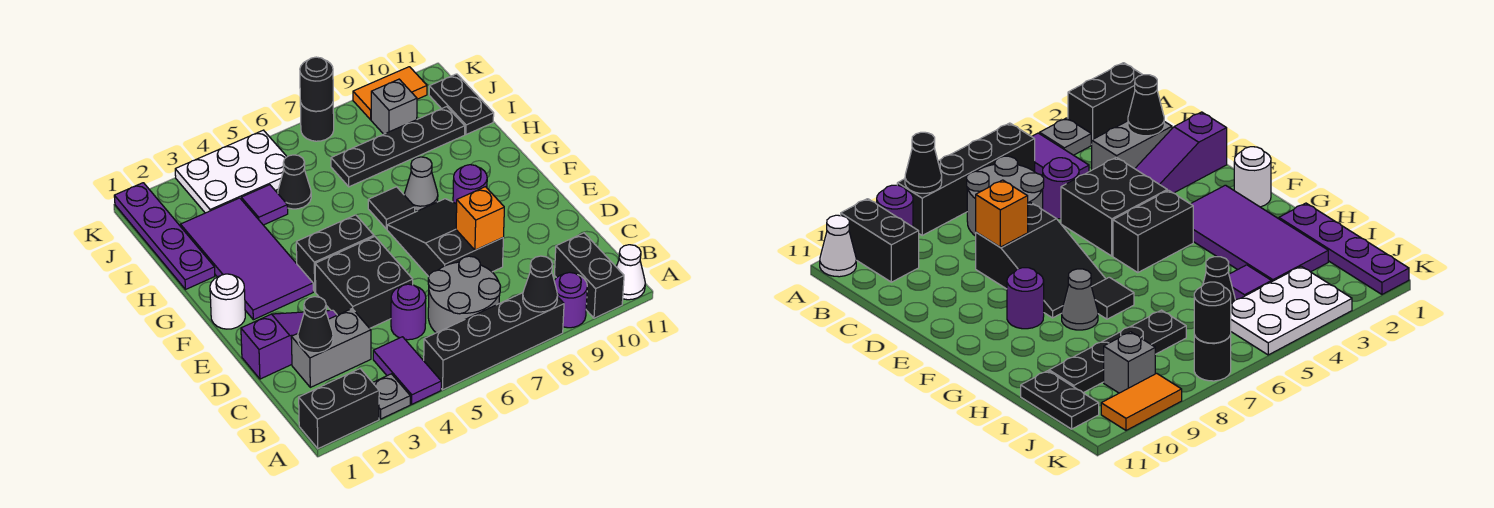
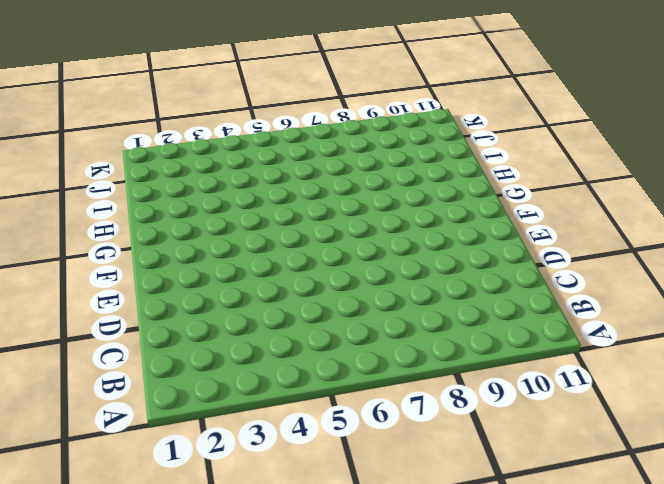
none -> black 1x2 brick [299,369,379,449]
none -> grey 1x1 plate [373,374,410,419]
none -> purple 1x2 tile [373,337,441,404]
none -> black 1x4 brick [424,293,564,390]

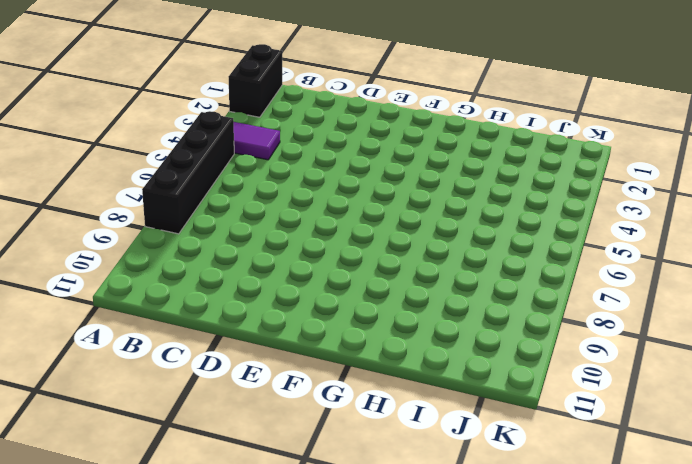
none -> grey 1x1 plate [373,374,410,419]
none -> purple 1x1 round brick [554,272,587,328]
none -> black 1x2 brick [554,233,624,318]
none -> white 1x1 cone [616,245,645,300]

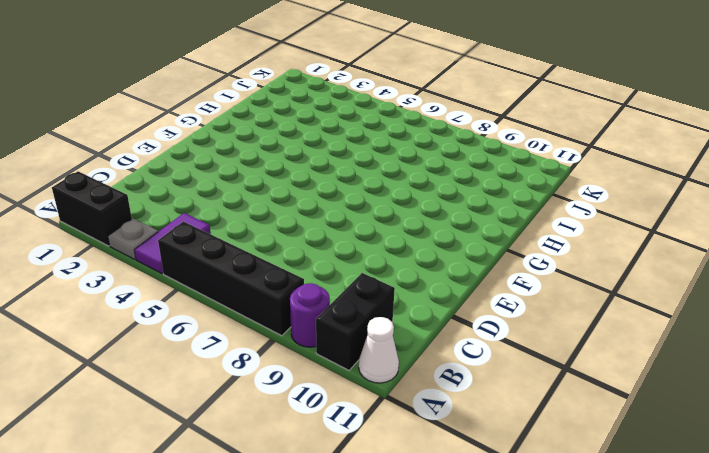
none -> grey 2x2 round brick [428,256,500,333]
none -> grey 1x2 brick [291,309,371,387]
none -> purple 1x1 round brick [391,284,426,340]
none -> purple 1x3 slope [241,310,337,379]

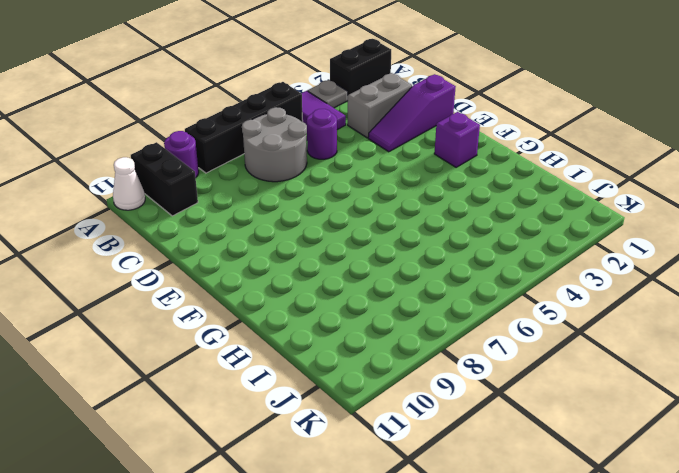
purple 1x1 brick [434,112,480,167] -> purple 2x4 tile [181,198,313,320]
none -> black 2x2 brick [315,236,413,328]
none -> black 2x3 slope [387,199,503,277]
none -> white 1x1 round brick [210,274,245,329]
none -> black 1x2 brick [296,215,374,292]

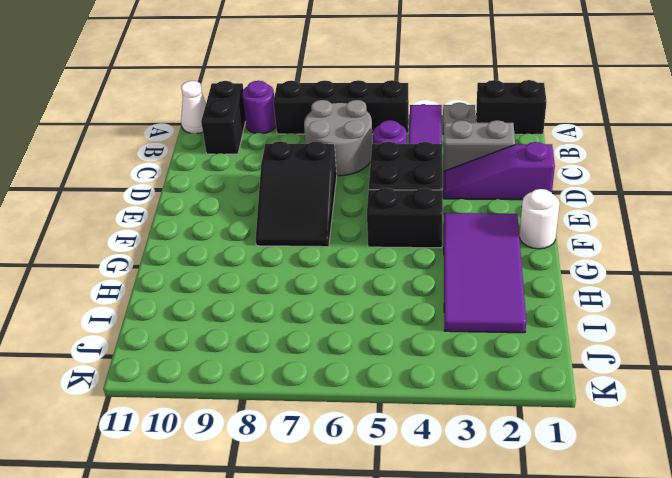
none -> purple 1x1 round brick [453,165,487,204]
none -> black 1x1 tile [368,187,415,229]
none -> grey 1x1 cone [404,157,438,211]
none -> purple 1x4 plate [114,183,215,289]

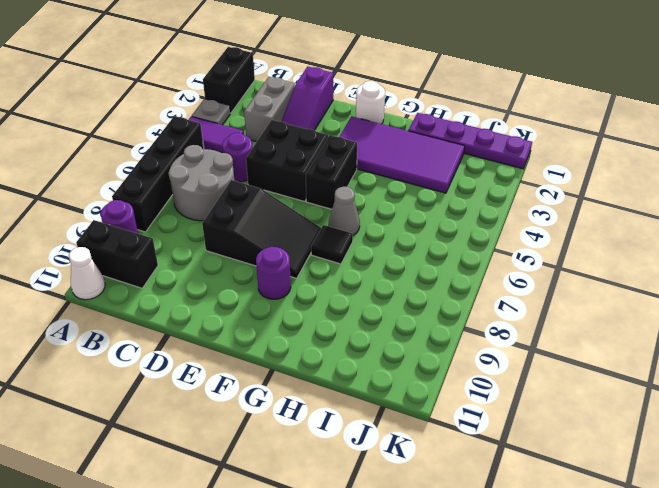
grey 1x1 cone [329,187,360,235] -> grey 1x1 cone moved to [404,157,438,211]
none -> purple 1x1 tile [241,185,288,225]
none -> black 1x1 cone [278,155,311,209]
none -> black 1x4 plate [331,107,465,187]
none -> black 1x2 plate [429,74,494,135]

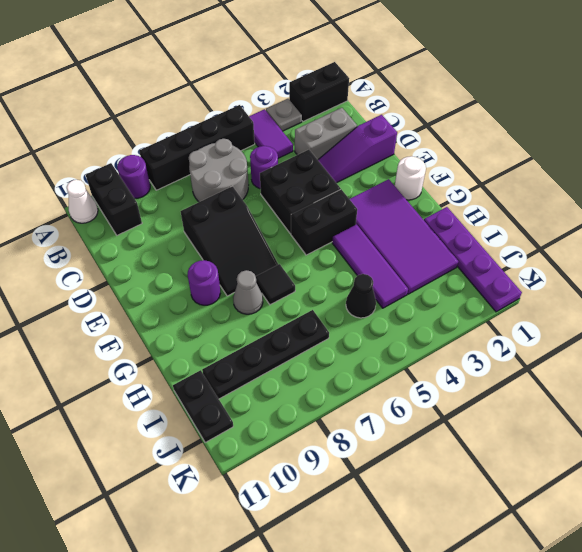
purple 1x3 tile [332,224,408,308] -> purple 1x1 tile [241,185,288,225]
none -> white 2x3 plate [175,130,287,213]
none -> grey 1x1 brick [371,79,417,134]
none -> black 1x1 round brick [300,101,334,141]
none -> orange 1x2 tile [353,67,427,120]

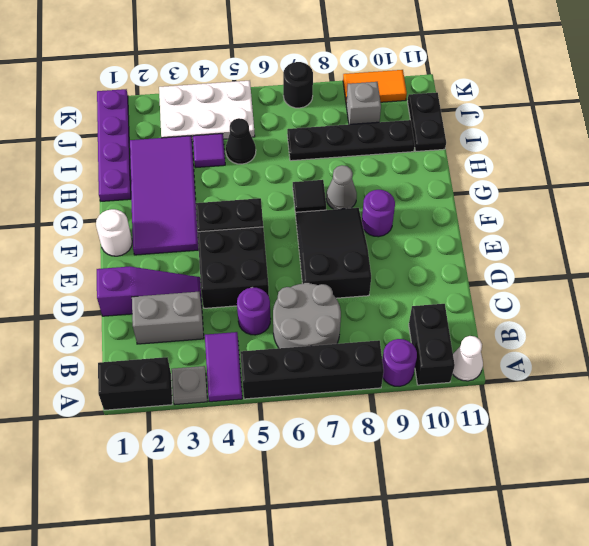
none -> black 1x1 cone [523,256,558,312]
none -> black 1x1 cone [298,297,333,353]
none -> orange 1x1 brick [456,187,504,250]
none -> black 1x1 round brick [300,57,333,111]

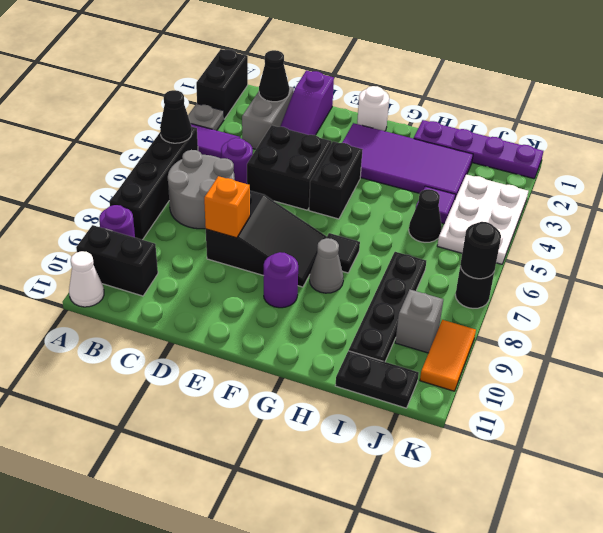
black 1x1 cone [160,90,192,143] -> black 1x1 cone moved to [523,256,558,312]

